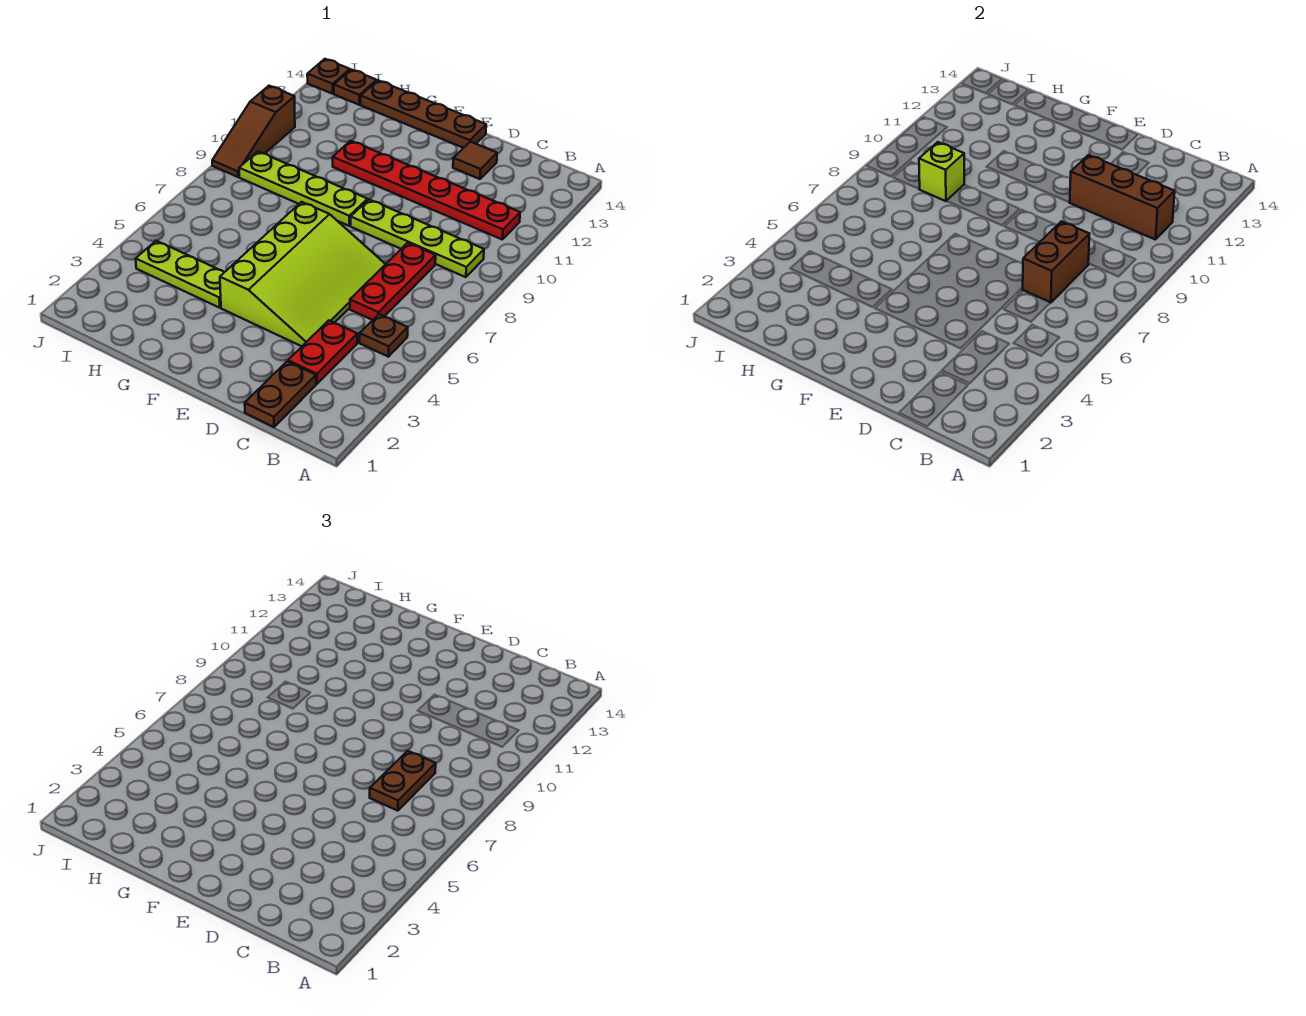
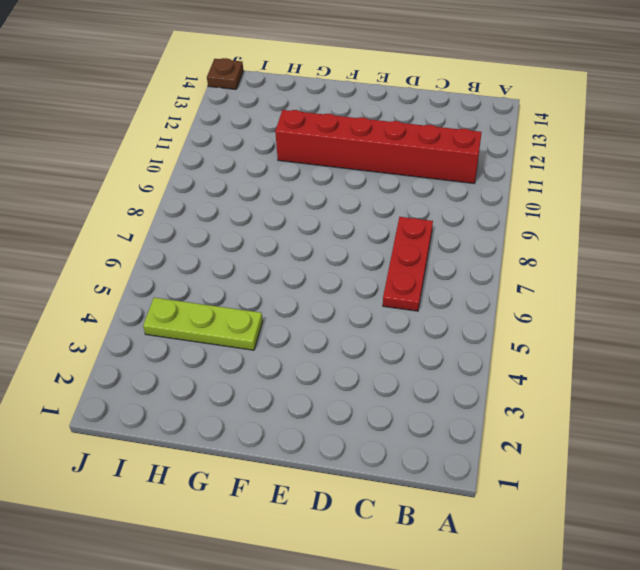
red 1x6 brick [275,110,482,184] -> red 1x6 plate [333,141,520,240]
none -> brown 1x1 plate [360,314,408,357]
none -> lime 1x4 plate [351,200,484,277]
none -> brown 1x2 plate [245,361,316,427]

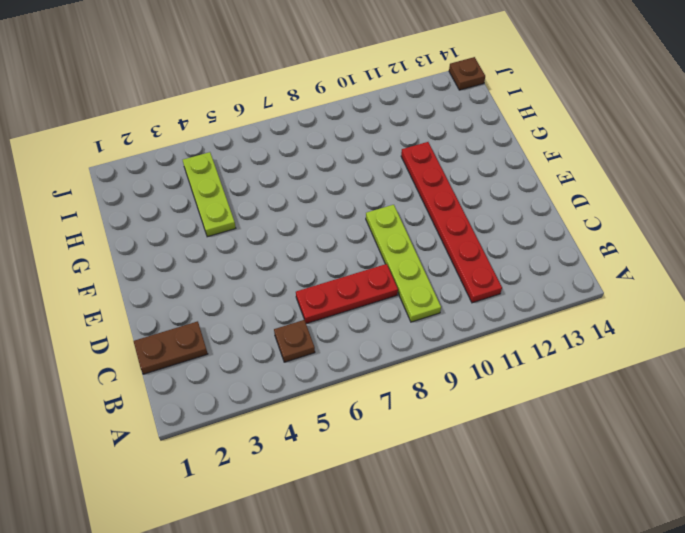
none -> red 1x2 plate [288,320,357,384]
none -> lime 3x4 slope [220,202,385,346]
none -> brown 1x1 tile [453,142,497,179]

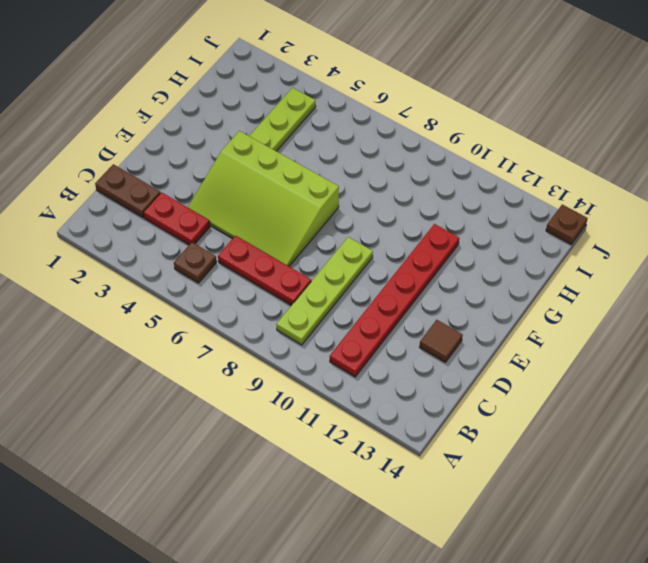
none -> brown 1x4 plate [361,80,486,148]
none -> lime 1x4 plate [239,152,368,226]
none -> brown 1x1 plate [334,70,377,105]

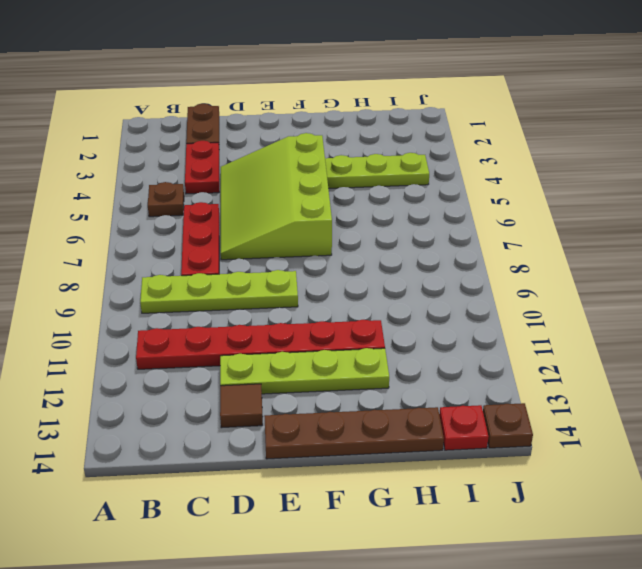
lime 1x4 plate [220,348,389,394] -> lime 1x4 plate moved to [239,152,368,226]
red 1x1 plate [439,405,488,450] -> brown 1x1 plate [334,70,377,105]
none -> brown 1x3 slope [212,86,295,177]
none -> brown 1x3 brick [1069,155,1175,240]
none -> brown 1x2 brick [1022,221,1089,303]

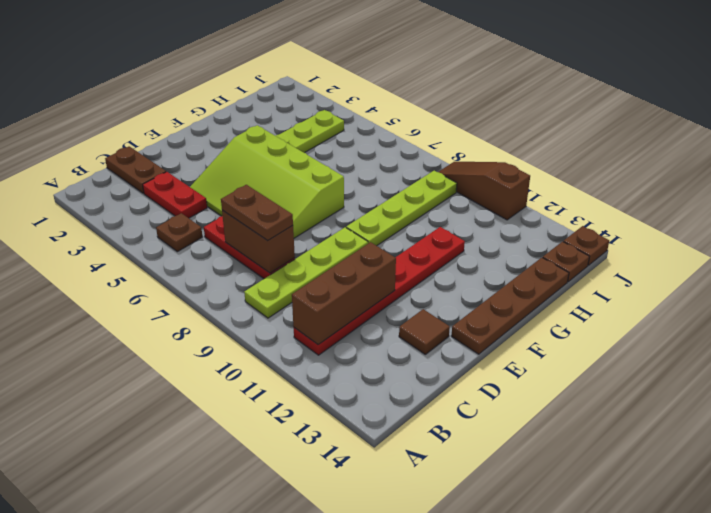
none -> lime 1x1 brick [919,142,964,201]

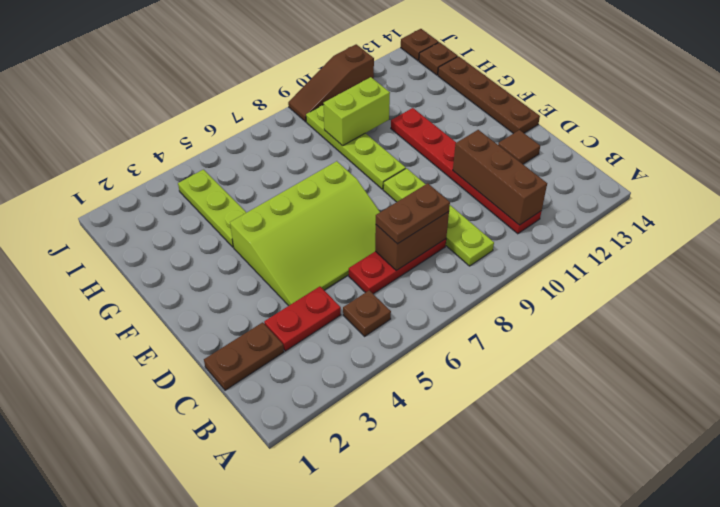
lime 1x2 brick [324,77,390,146] -> lime 1x1 brick [919,142,964,201]

